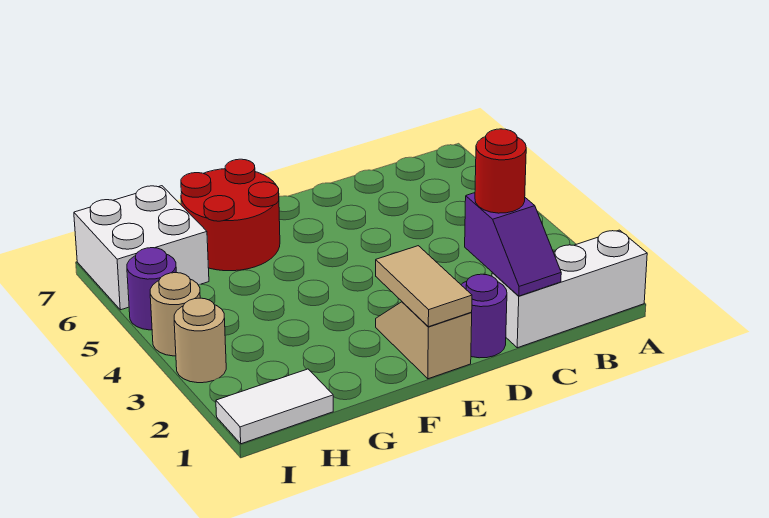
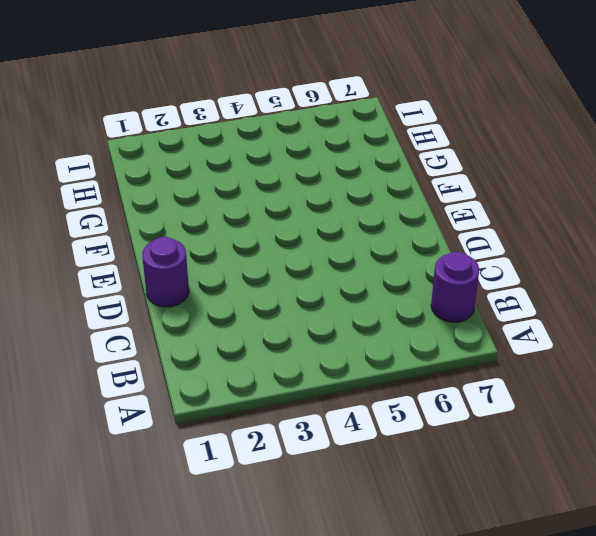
purple 1x1 round brick [431,252,479,322] -> purple 1x1 round brick moved to [127,248,176,330]
none -> white 1x3 brick [492,230,647,348]
none -> tan 1x2 slope [376,302,472,379]
none -> red 2x2 round brick [181,159,280,271]

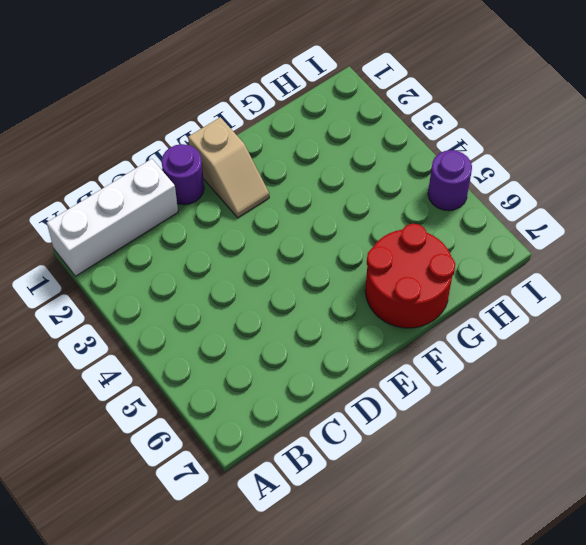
none -> white 1x2 tile [216,369,333,444]
none -> white 2x2 brick [74,186,209,310]
none -> tan 1x1 round brick [174,298,226,383]

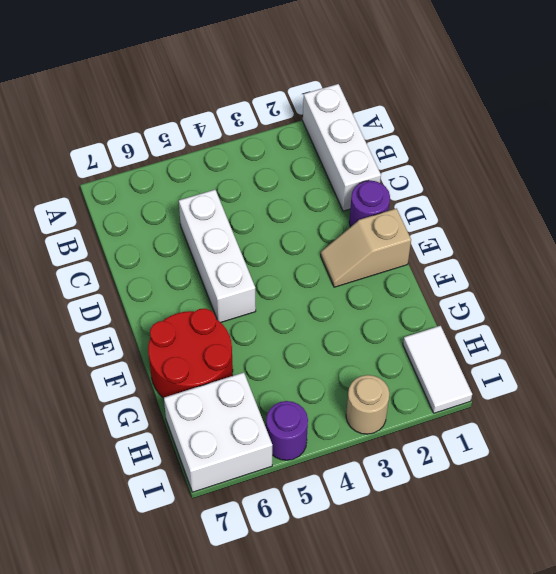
white 1x3 brick [179,190,256,322] -> none
none -> tan 1x1 round brick [150,273,200,356]
none -> purple 1x2 slope [465,193,561,296]
none -> tan 1x2 tile [376,246,472,327]

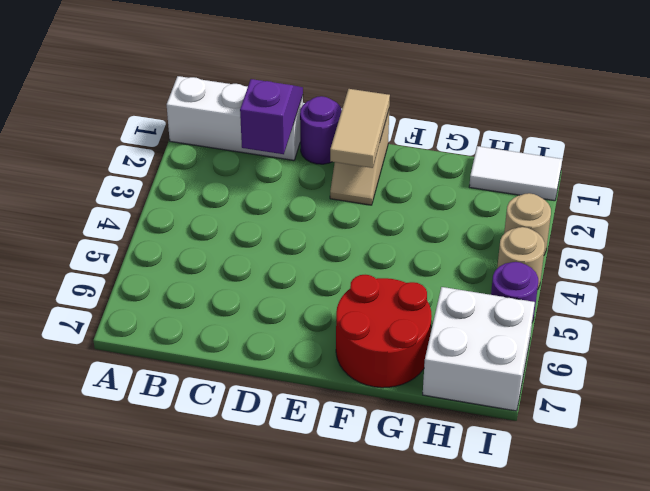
none -> red 1x1 round brick [475,129,526,213]

